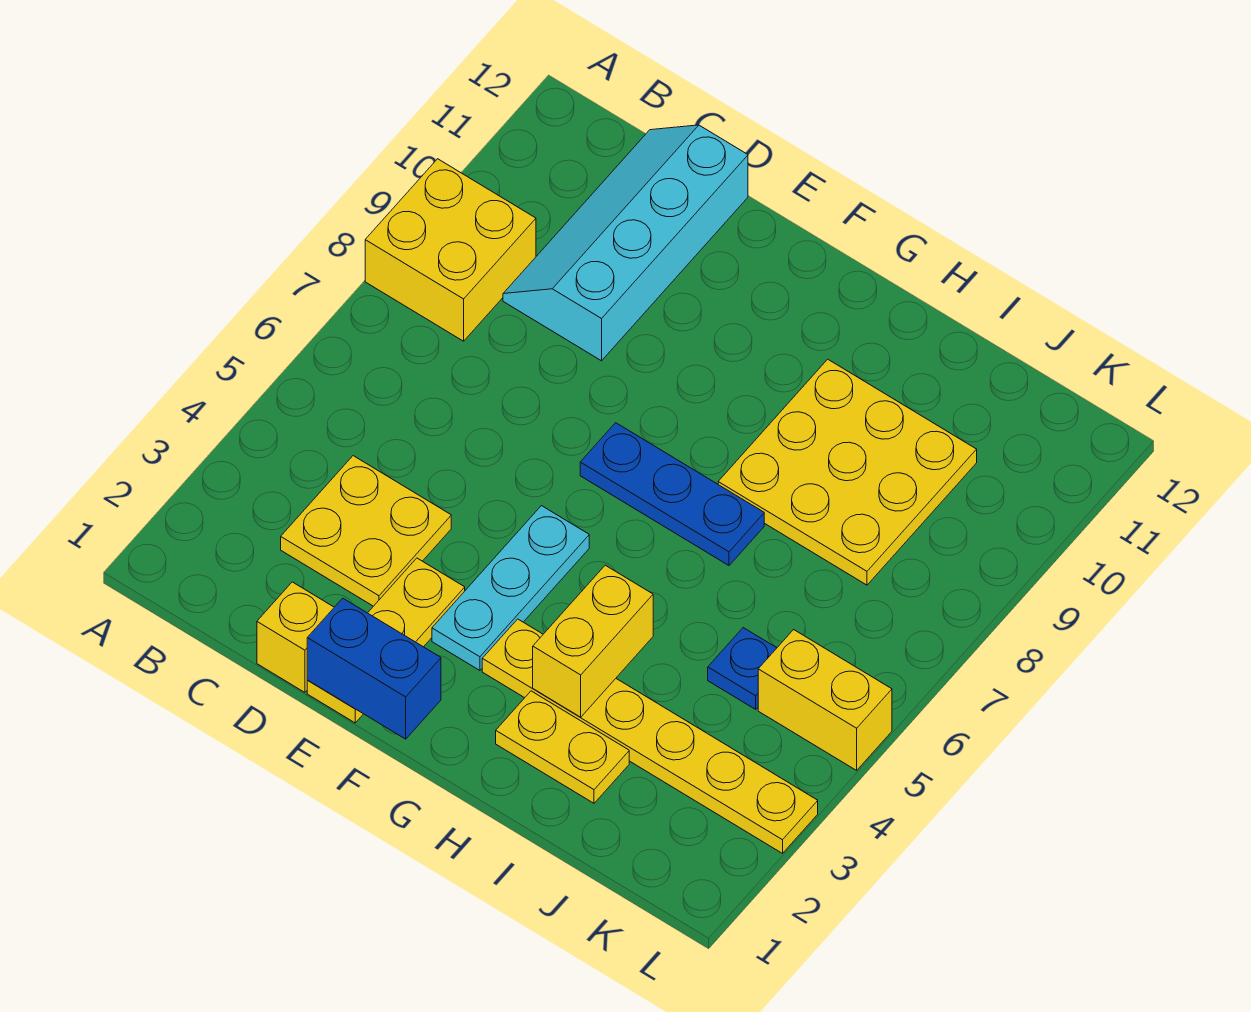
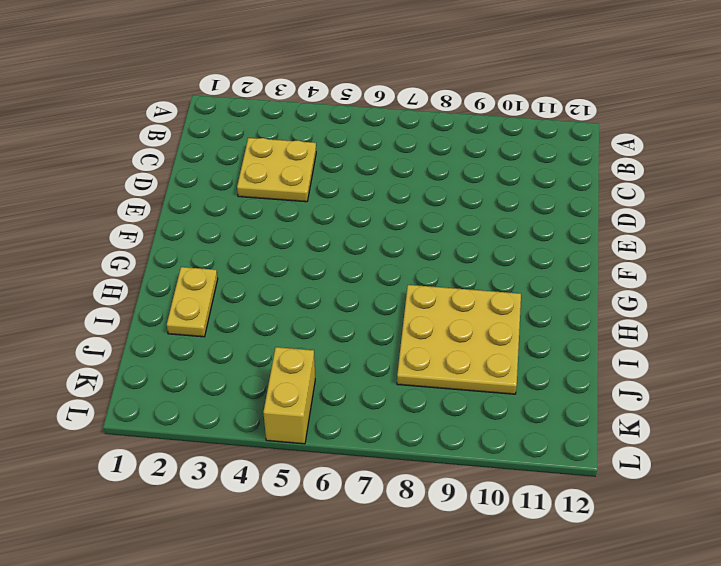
none -> yellow 2x2 brick [365,159,536,341]
none -> cyan 2x4 slope [503,125,748,361]
none -> yellow 1x1 brick [257,582,334,692]

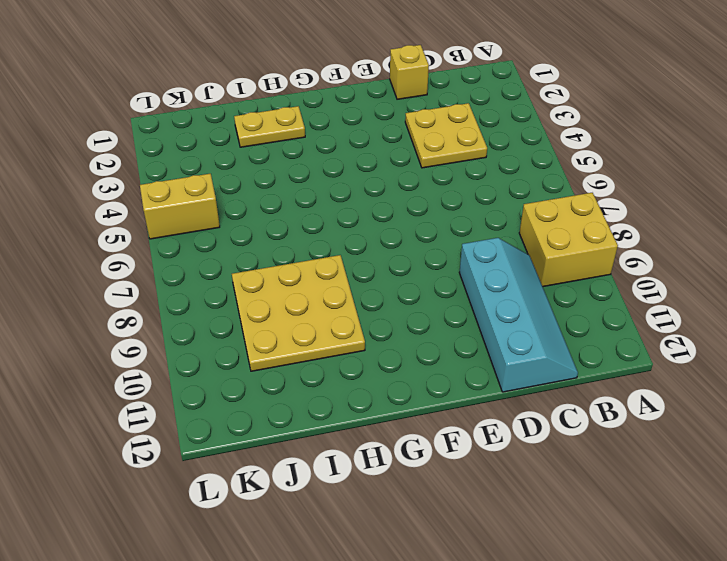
none -> yellow 1x3 plate [307,558,465,723]
none -> cyan 1x3 plate [432,506,589,670]
none -> blue 1x3 plate [580,423,764,565]

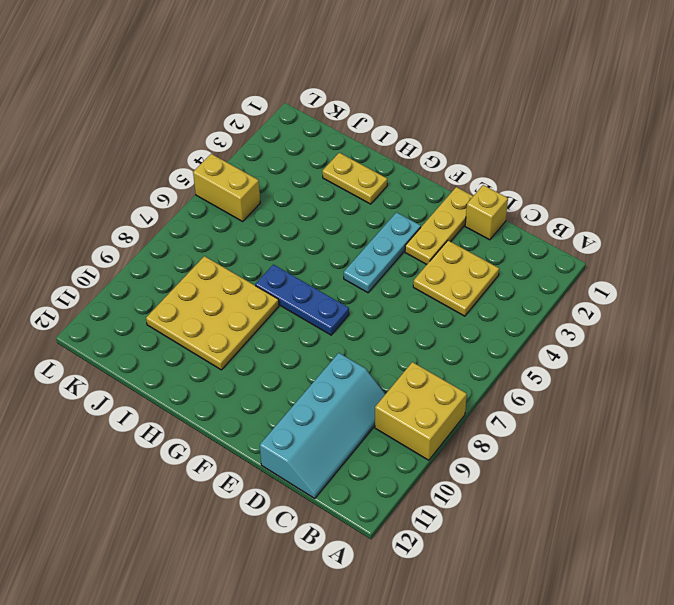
none -> yellow 1x6 plate [482,619,818,853]
none -> blue 1x1 plate [708,628,776,709]
none -> blue 1x2 brick [307,598,441,739]

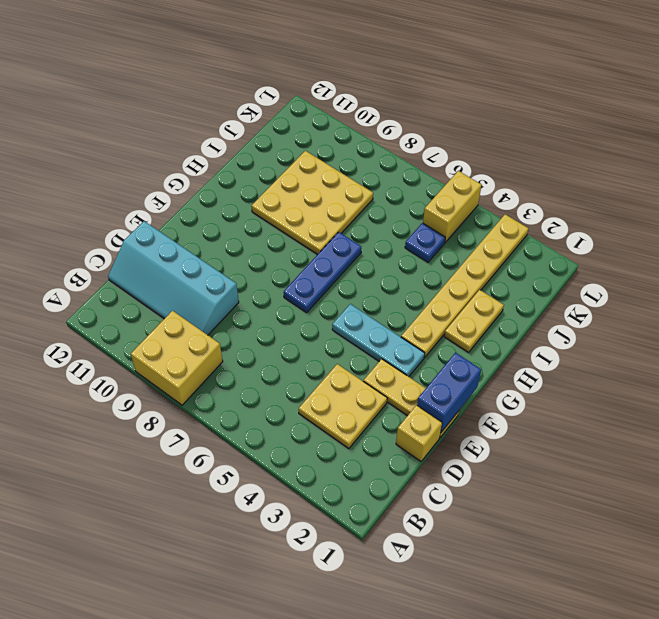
none -> yellow 1x2 brick [533,565,653,717]

